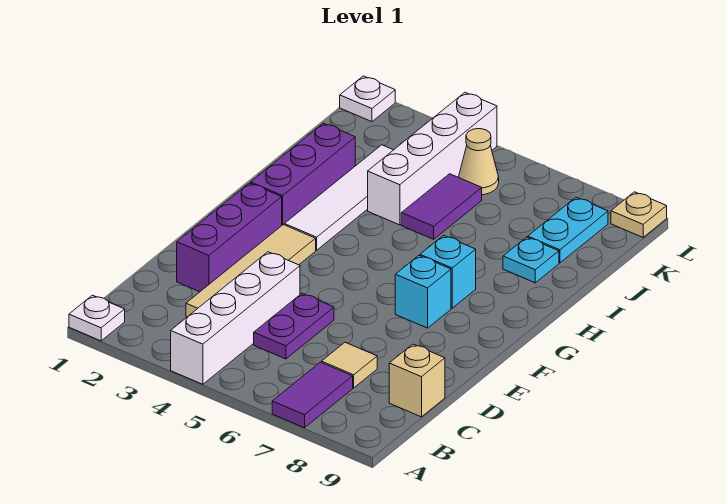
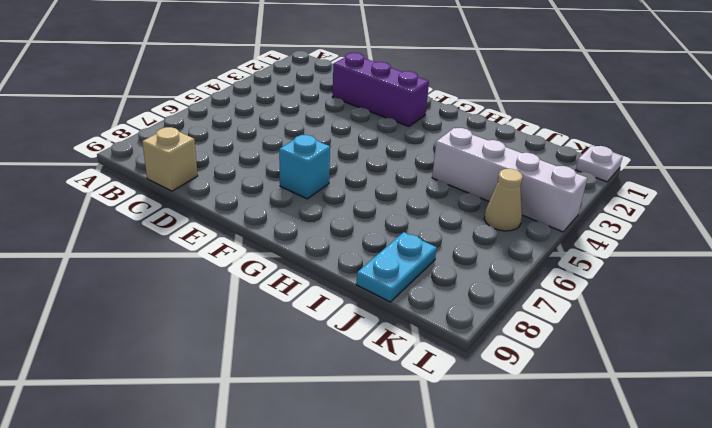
cyan 1x2 plate [356,232,437,302] -> cyan 1x2 plate turned to [528,197,608,263]
none -> white 1x1 plate [69,295,125,341]
none -> white 1x4 brick [171,252,300,384]
none -> purple 1x2 tile [272,362,353,428]

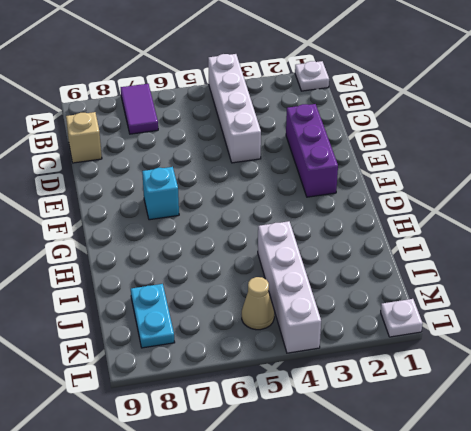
none -> tan 1x4 tile [186,225,316,317]
none -> purple 1x2 plate [254,294,334,359]
none -> tan 1x1 tile [322,342,377,388]

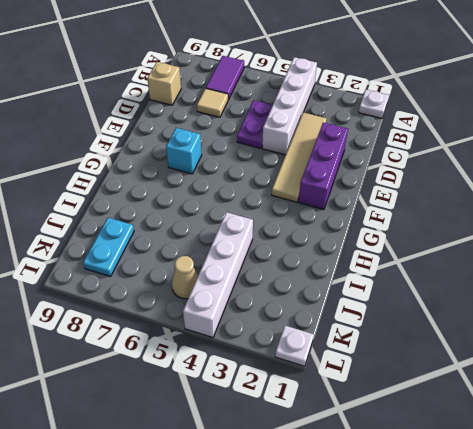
none -> purple 1x3 brick [251,123,355,225]
none -> white 1x4 tile [284,145,393,250]
none -> cyan 1x1 brick [420,236,476,308]

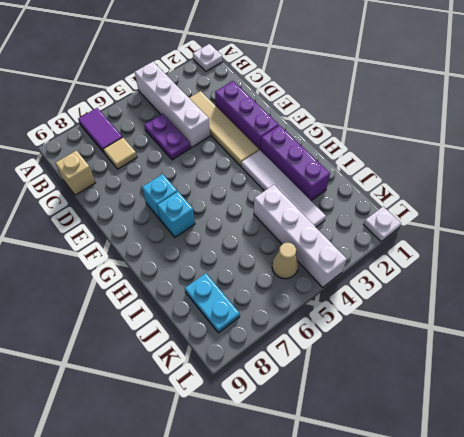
none -> purple 1x2 tile [401,174,482,239]
none -> cyan 1x1 plate [503,237,559,283]
none -> tan 1x1 plate [611,192,667,237]

